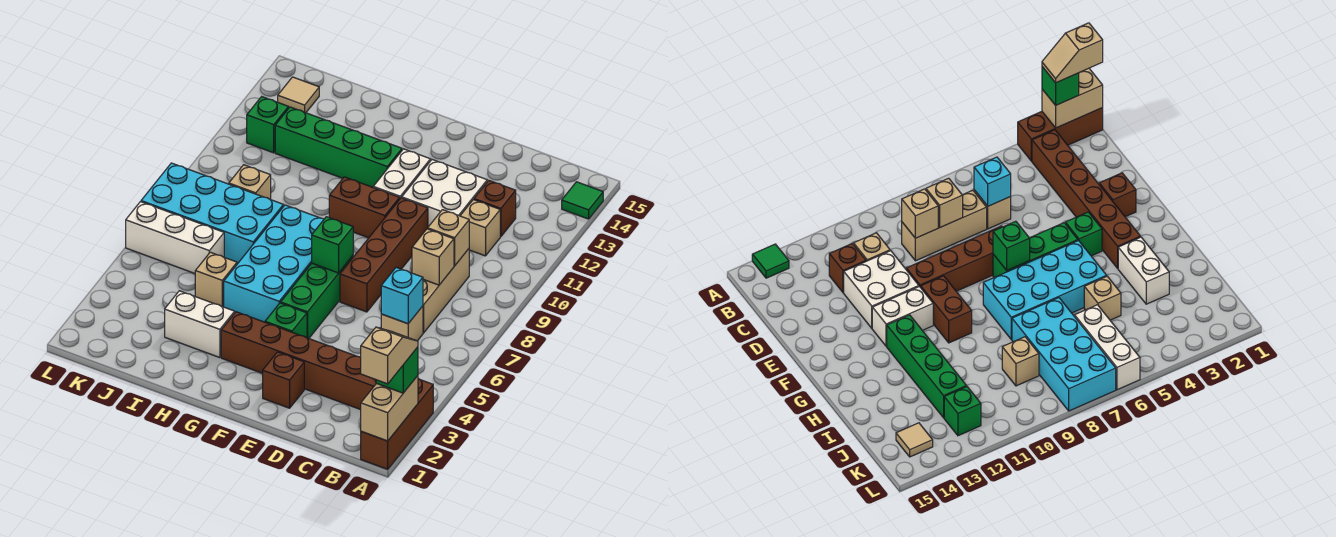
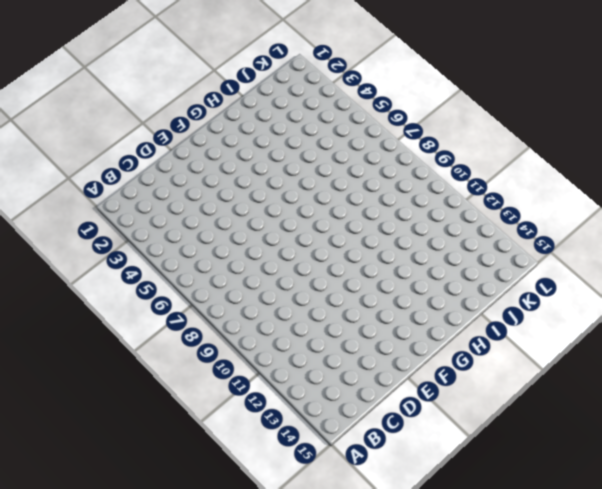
none -> brown 1x3 brick [361,379,433,469]
none -> green 1x1 tile [562,182,603,219]
none -> brown 1x6 brick [221,312,376,410]
none -> tan 1x1 brick [381,306,423,341]

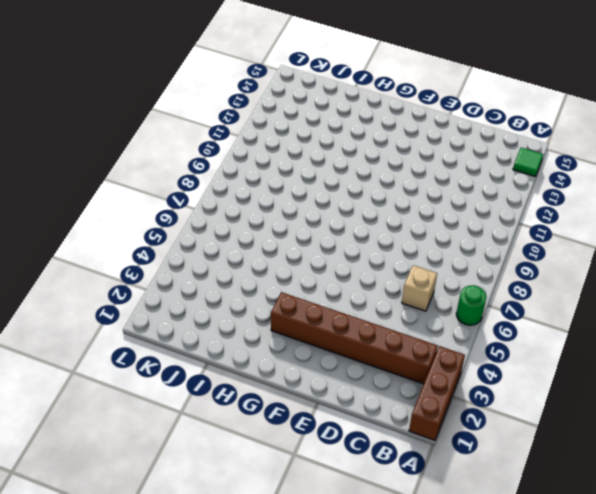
green 1x1 round brick [456,285,486,325] -> none
none -> tan 1x3 brick [423,249,469,333]
none -> tan 1x1 brick [460,200,500,256]
none -> brown 1x1 brick [474,181,516,237]
none -> white 2x2 brick [402,160,487,227]

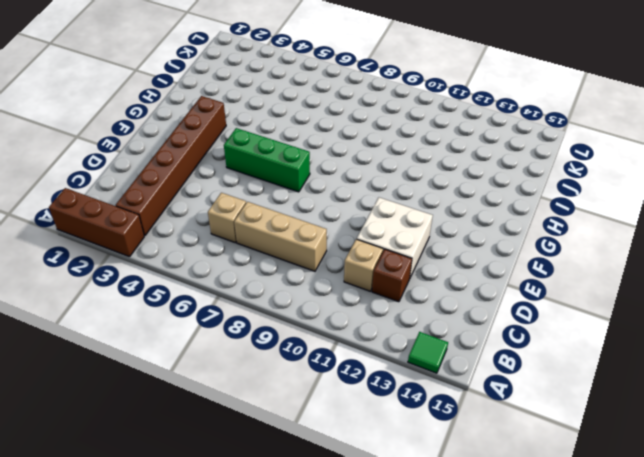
none -> brown 1x1 brick [263,352,304,408]
none -> brown 1x4 brick [340,198,428,312]
none -> green 1x1 brick [265,303,307,338]
none -> brown 1x2 brick [329,177,400,238]

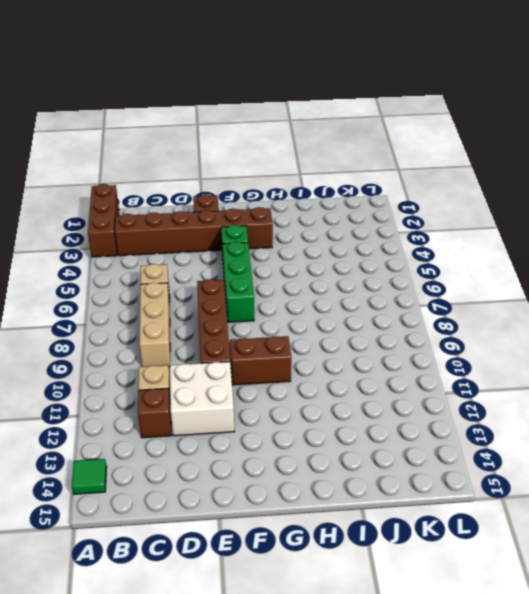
none -> white 1x2 brick [373,149,431,198]
none -> cyan 2x4 brick [224,205,324,322]
none -> green 1x4 brick [275,107,402,187]
none -> white 1x2 brick [165,291,235,358]

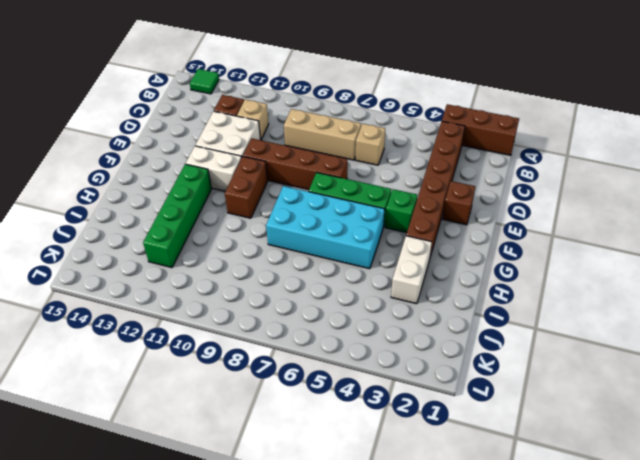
none -> tan 1x1 brick [195,252,237,307]
none -> cyan 2x4 brick [141,163,284,264]
none -> white 1x3 brick [126,202,224,273]
none -> tan 1x1 brick [229,165,271,200]

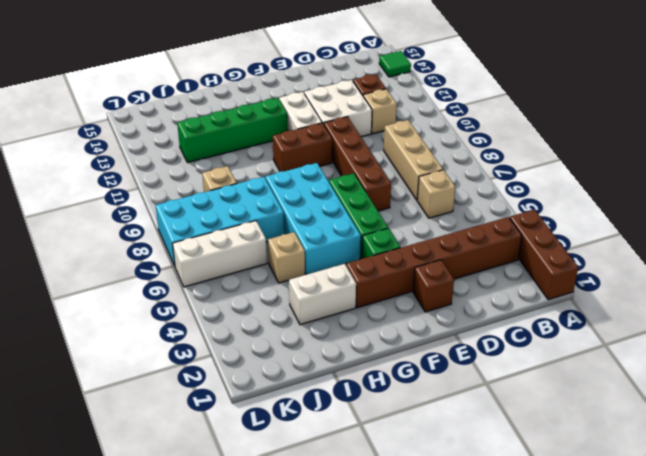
none -> green 1x1 brick [247,97,289,153]
none -> tan 1x1 tile [278,77,319,113]
none -> tan 1x2 brick [361,376,418,441]
none -> cyan 1x1 brick [381,267,423,324]

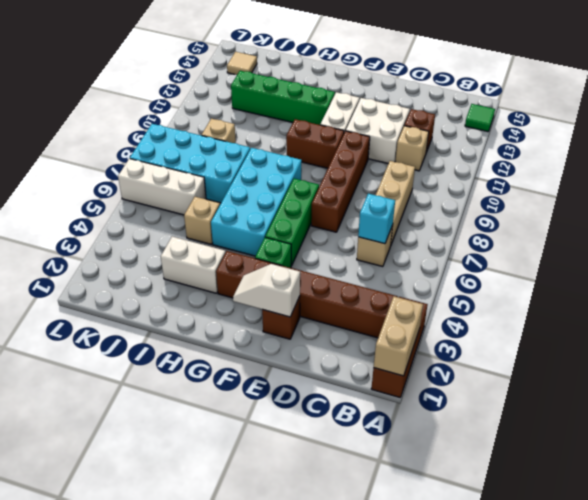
white 1x2 slope [233,264,300,317] -> none
none -> green 1x1 brick [247,97,289,153]
none -> tan 1x1 brick [412,229,454,285]
none -> tan 1x1 brick [428,210,469,266]
none -> green 1x1 brick [312,217,353,273]

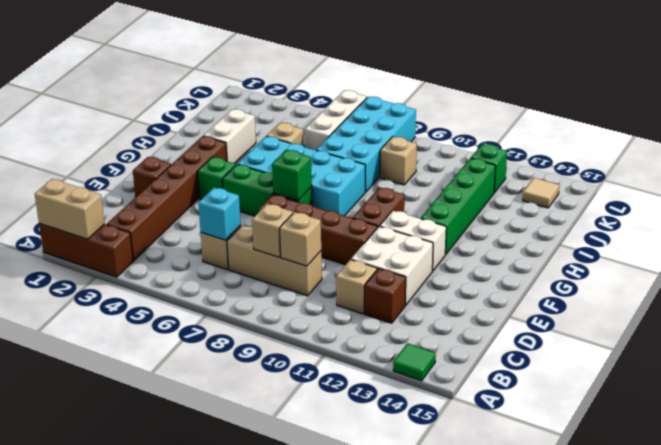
none -> green 1x1 brick [376,347,418,393]
none -> tan 1x2 slope [361,327,418,384]

